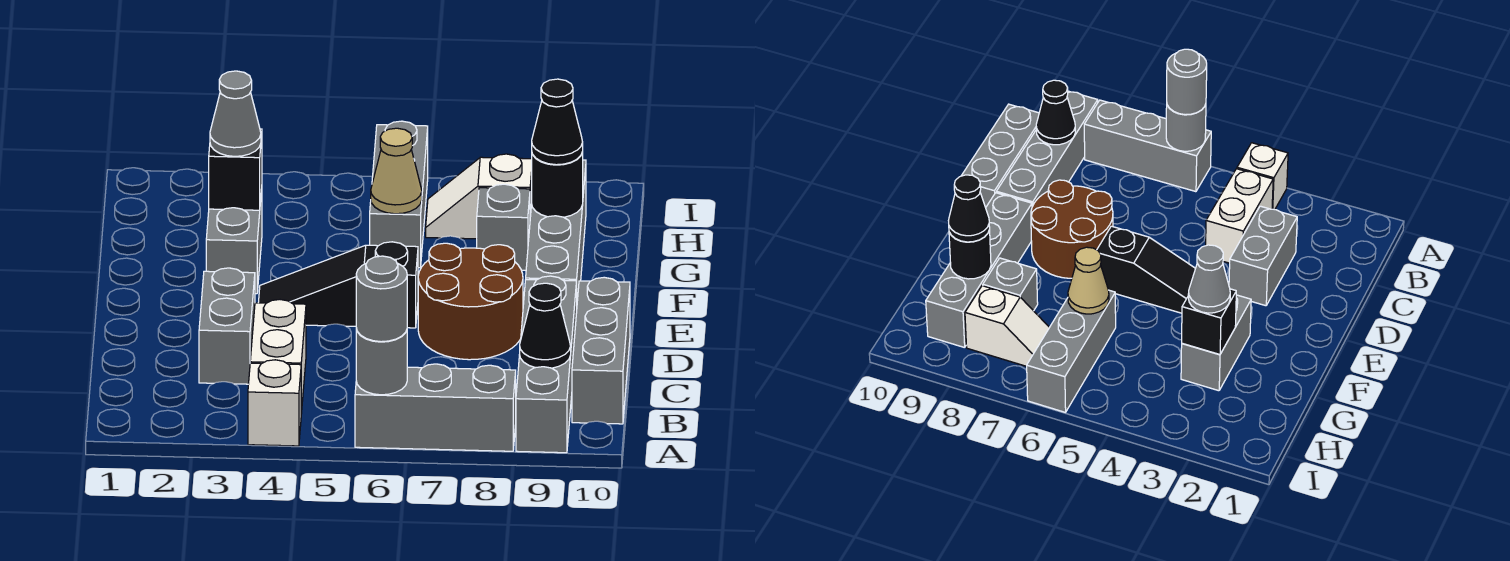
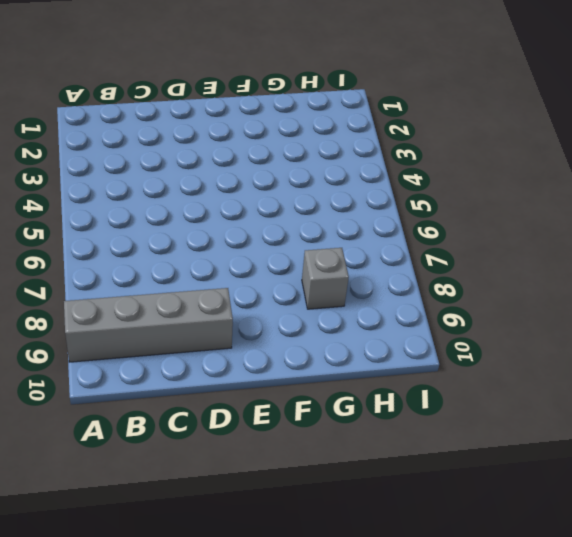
none -> white 1x1 brick [248,360,301,446]
none -> grey 1x3 brick [355,364,516,451]
none -> white 1x2 brick [250,300,306,414]

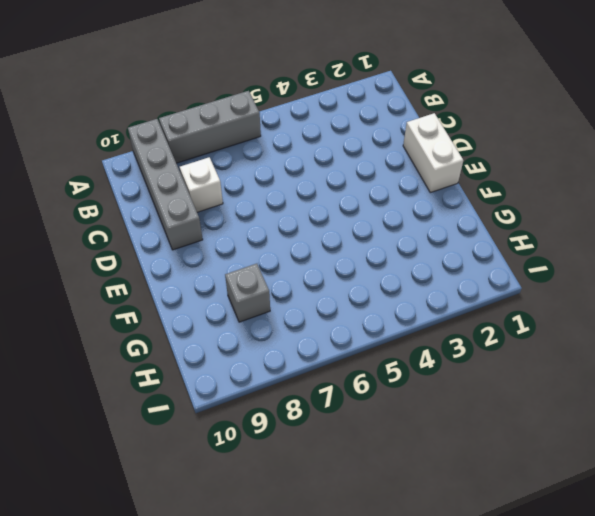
white 1x1 brick [180,157,223,212] -> white 1x1 brick moved to [248,360,301,446]
white 1x2 brick [403,113,463,193] -> white 1x2 brick moved to [250,300,306,414]
none -> grey 1x3 brick [572,277,630,424]
none -> grey 1x2 brick [199,268,255,384]
none -> brown 2x2 round brick [418,243,523,360]

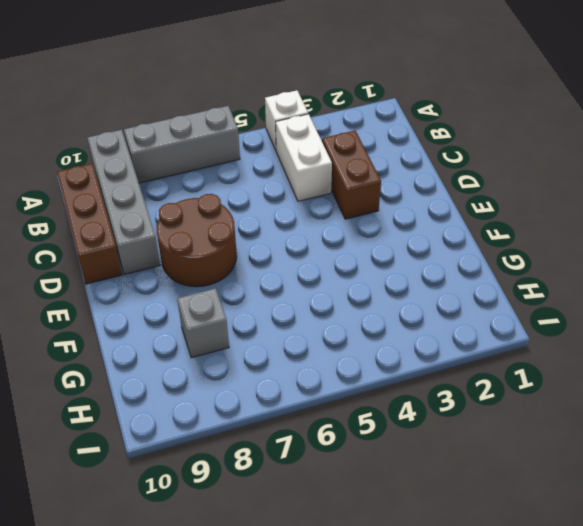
brown 1x3 brick [57,164,122,284] -> grey 1x3 brick [572,277,630,424]
brown 1x2 brick [322,131,381,219] -> grey 1x2 brick [199,268,255,384]
none -> black 1x3 slope [258,242,418,328]
none -> grey 1x4 brick [526,160,586,301]
none -> grey 1x2 brick [206,189,262,294]

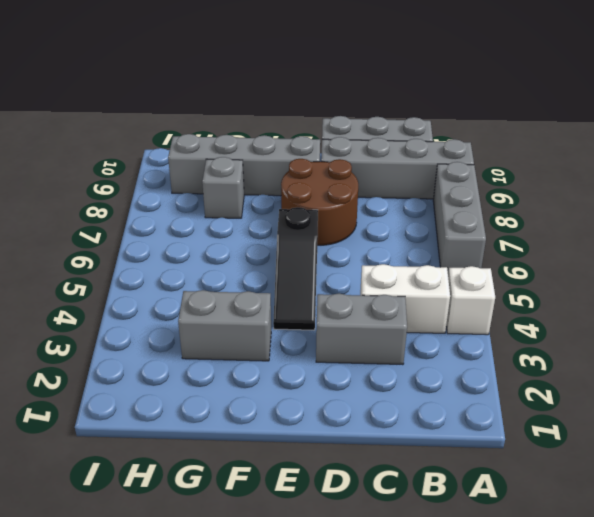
none -> grey 1x3 brick [370,121,428,268]
none -> white 1x2 slope [426,154,532,239]
none -> grey 1x1 round brick [356,329,407,395]

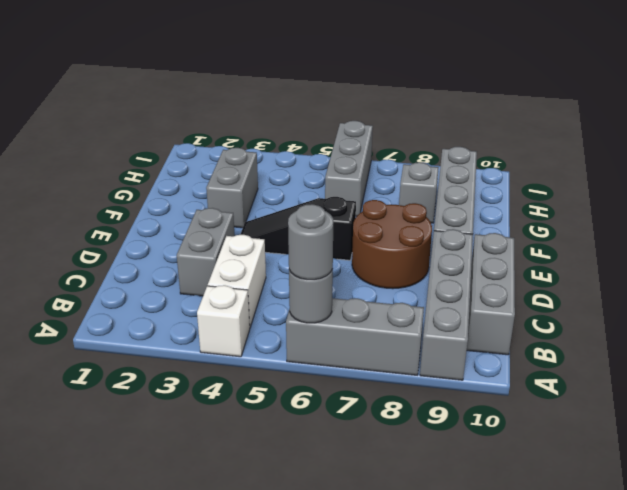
none -> white 1x2 slope [426,154,532,239]
none -> black 1x1 cone [520,283,571,368]
none -> black 1x1 brick [209,129,262,210]

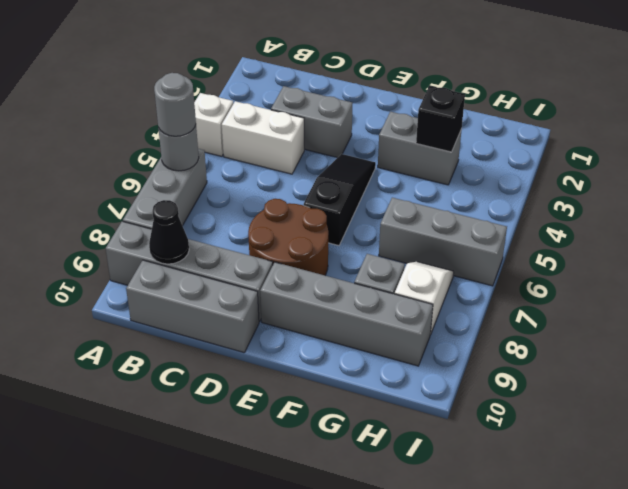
none -> tan 1x1 cone [371,128,422,214]
none -> black 1x1 round brick [532,152,583,217]
none -> grey 1x1 cone [210,71,261,156]

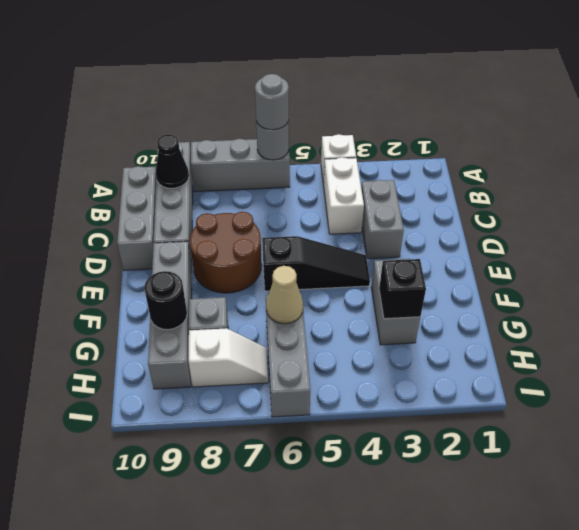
none -> grey 1x1 cone [210,71,261,156]
none -> black 1x1 cone [532,79,583,165]

